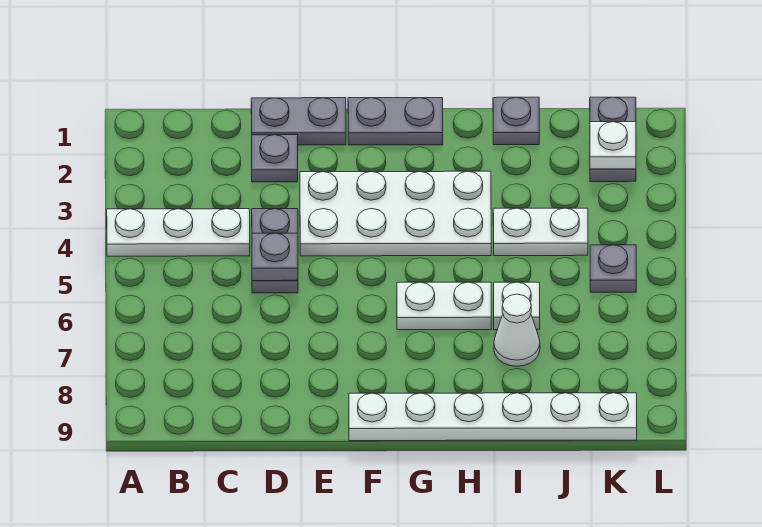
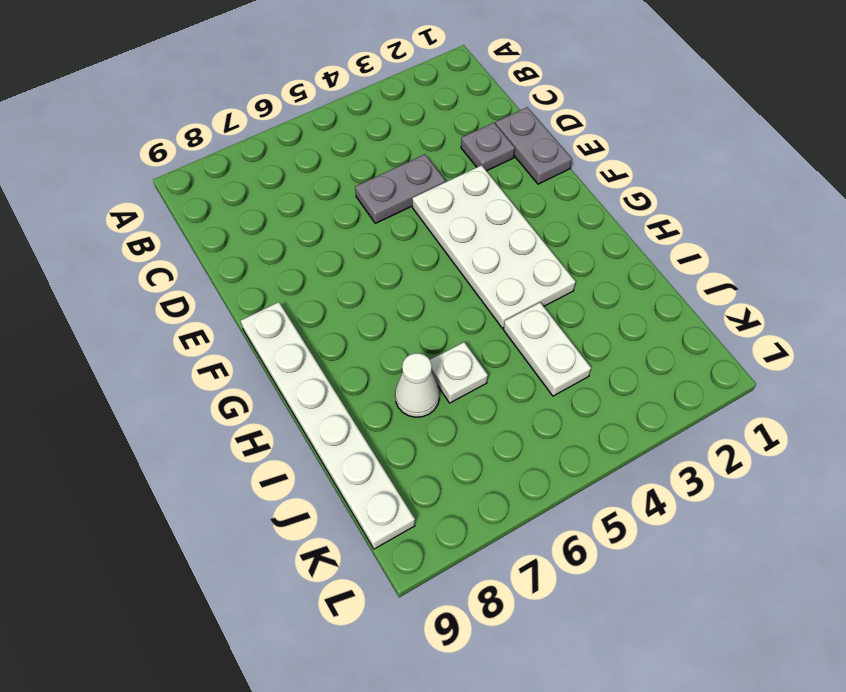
none -> white 1x3 plate [107,209,250,256]
none -> grey 1x2 plate [348,98,443,145]
none -> white 1x2 plate [397,282,491,330]

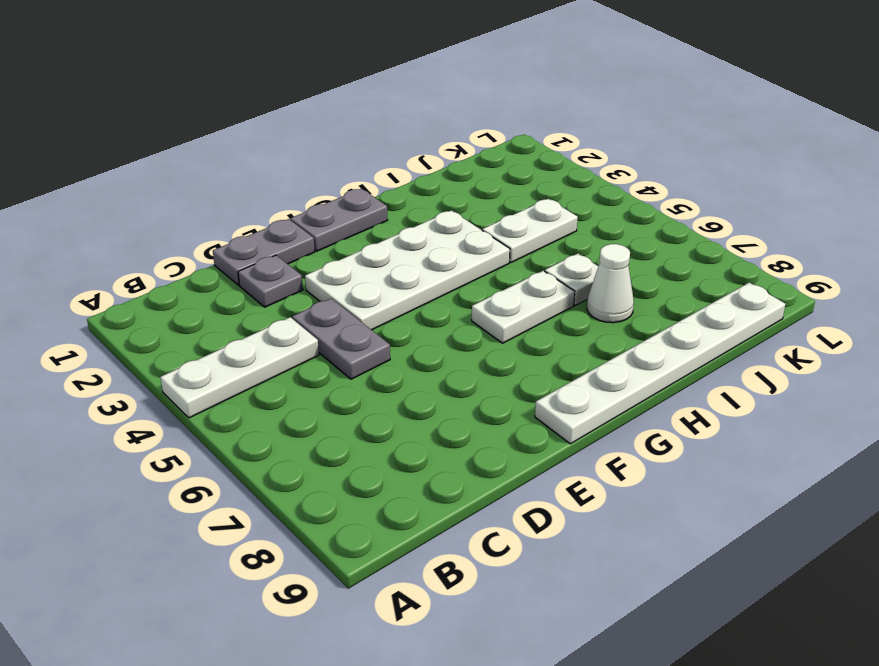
none -> grey 1x1 plate [493,97,539,145]
none -> grey 1x2 plate [590,97,636,182]
none -> grey 1x1 plate [590,245,636,292]

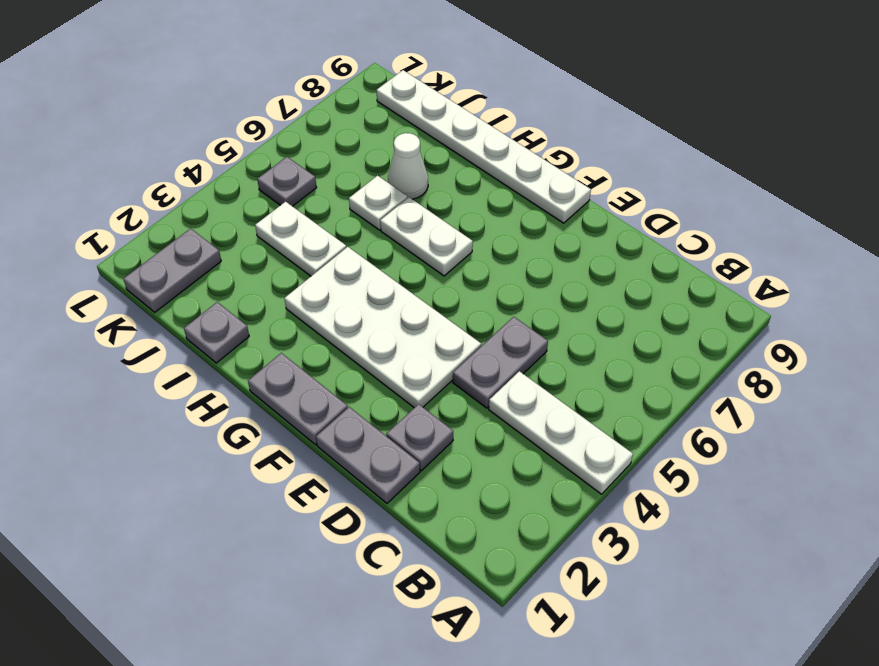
none -> grey 1x1 plate [252,233,298,281]
none -> white 1x1 plate [590,122,636,169]

